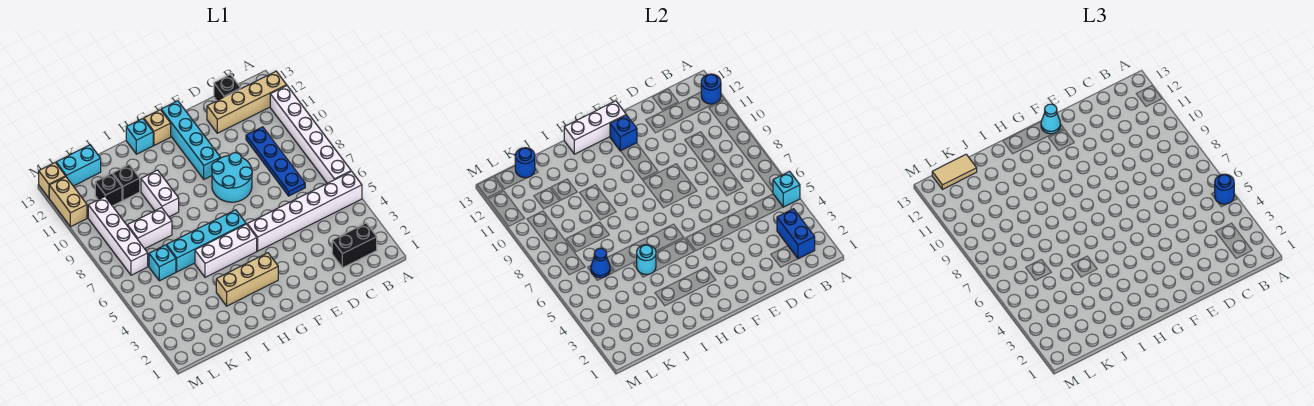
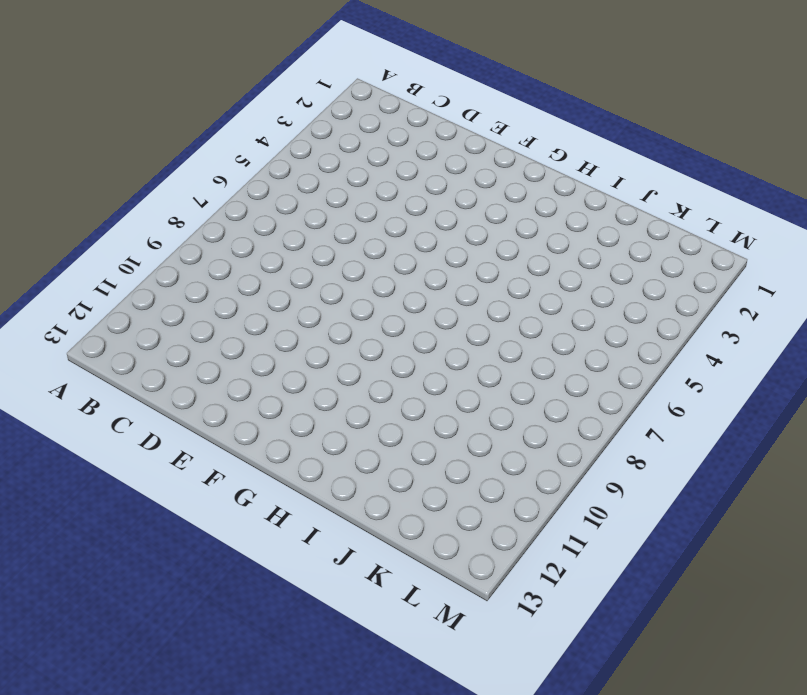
none -> white 1x6 brick [247,171,362,251]
none -> white 1x6 brick [270,86,351,183]
none -> tan 1x4 brick [207,71,287,133]
none -> black 1x2 brick [332,223,377,268]

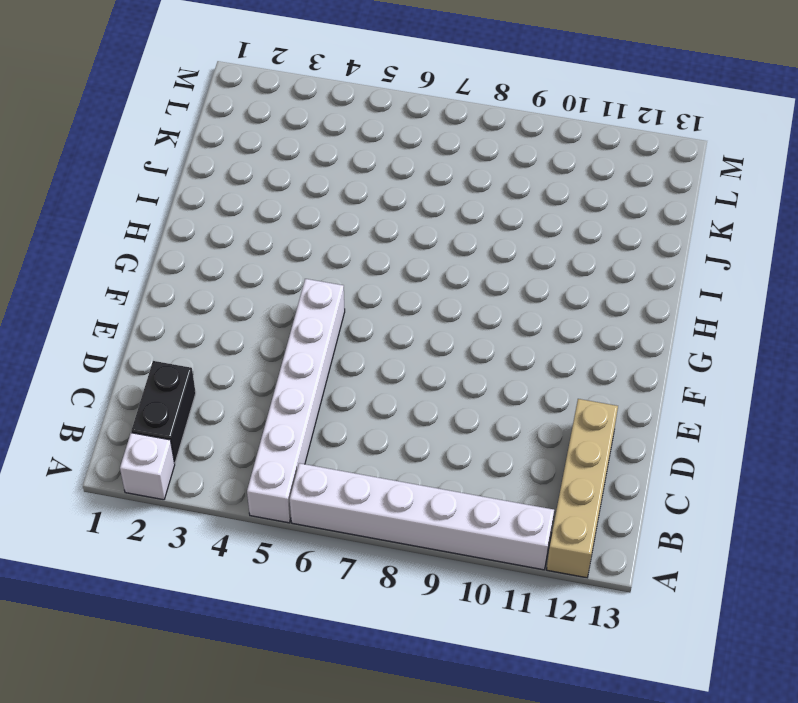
white 1x1 brick [120,433,175,500] -> none
none -> blue 1x4 plate [246,127,305,196]
none -> black 1x1 brick [214,75,241,101]
none -> cyan 2x2 round brick [212,153,252,202]
none -> cyan 1x4 brick [161,101,221,179]

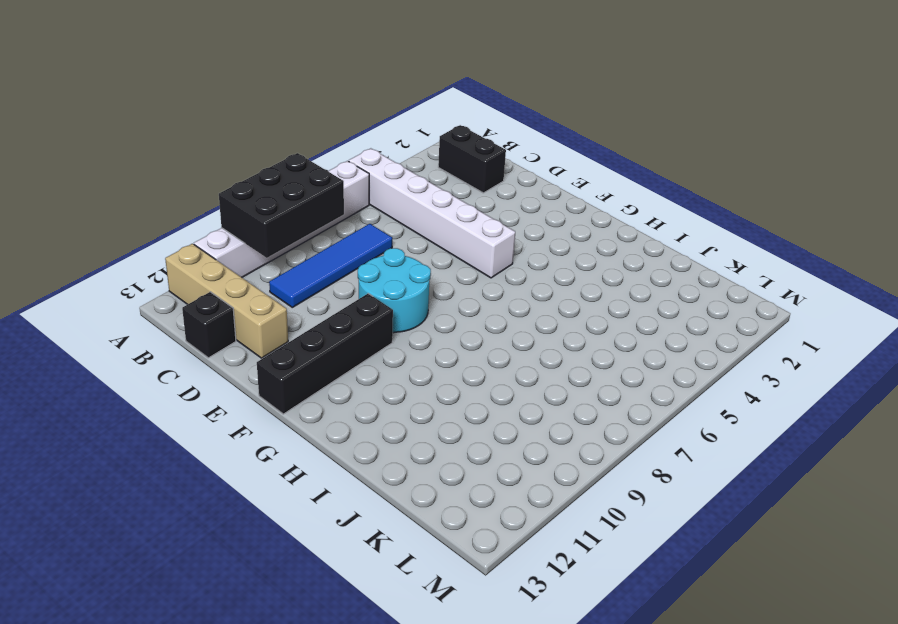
black 2x3 brick [219,153,344,258] -> none
blue 1x4 tile [269,224,392,307] -> blue 1x4 plate [246,127,305,196]
black 1x4 brick [257,294,393,414] -> cyan 1x4 brick [161,101,221,179]
none -> tan 1x3 brick [216,253,278,306]
none -> white 1x3 brick [195,224,257,277]
none -> cyan 1x4 brick [167,210,246,272]
none -> tan 1x1 brick [144,110,171,145]

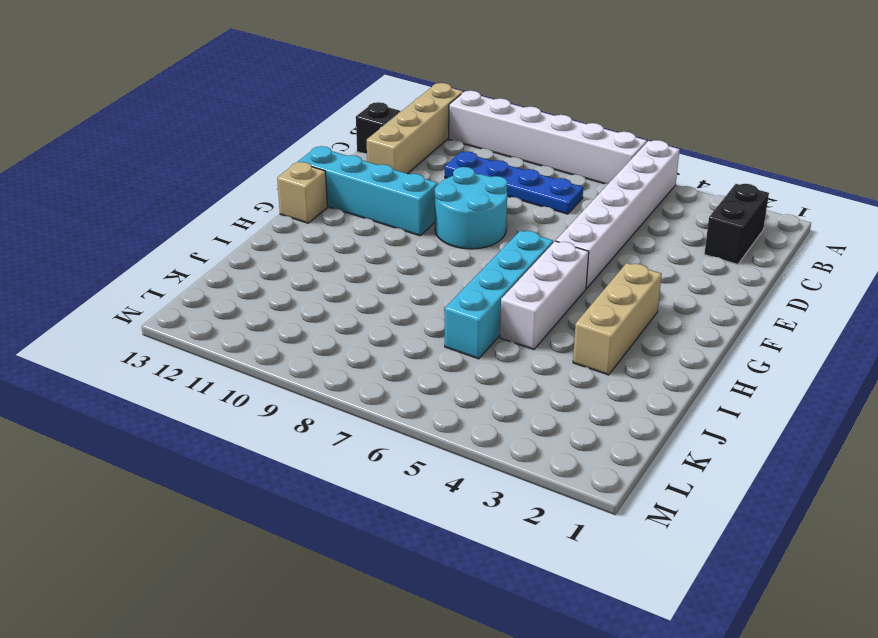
none -> cyan 1x1 brick [126,119,153,154]
none -> white 1x2 brick [141,170,179,217]
none -> white 1x2 brick [128,208,172,249]
none -> black 1x1 brick [113,165,140,200]

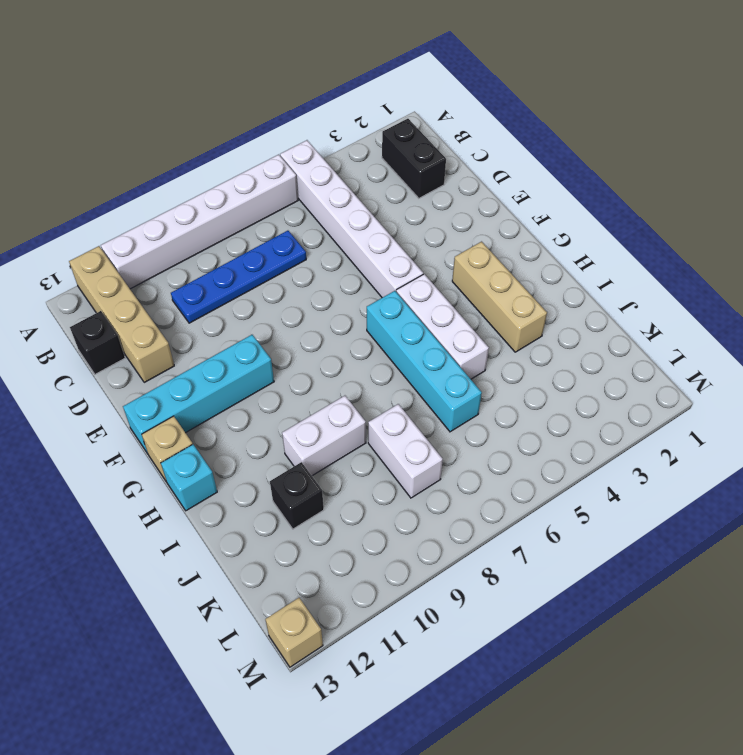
none -> cyan 2x2 round brick [212,153,252,202]
none -> cyan 1x1 brick [149,245,176,281]
none -> black 1x1 brick [95,174,122,206]
none -> cyan 1x2 brick [56,145,101,186]

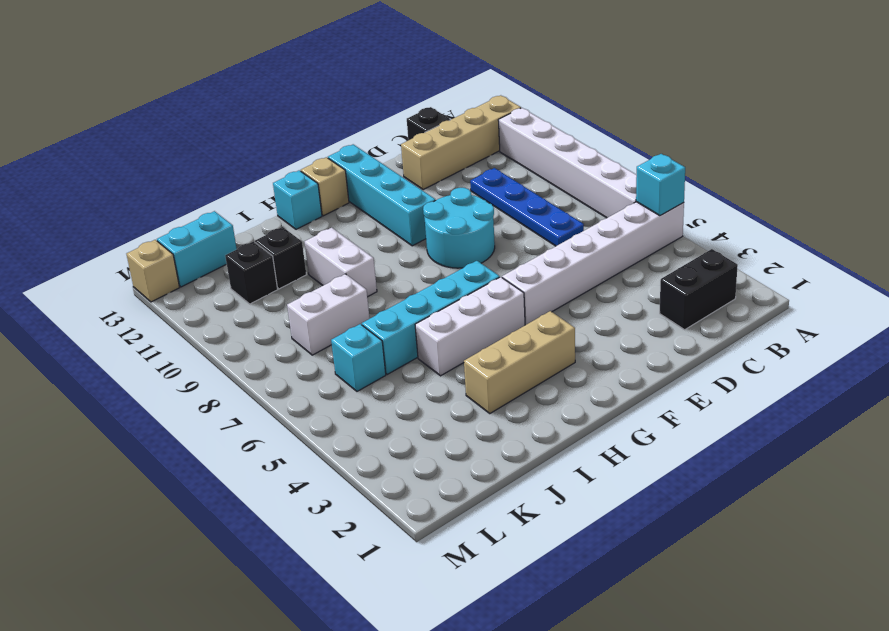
none -> white 1x4 brick [88,197,148,275]
none -> tan 1x2 brick [49,177,87,227]
none -> blue 1x1 round brick [701,74,721,104]
none -> blue 1x2 brick [777,209,815,259]

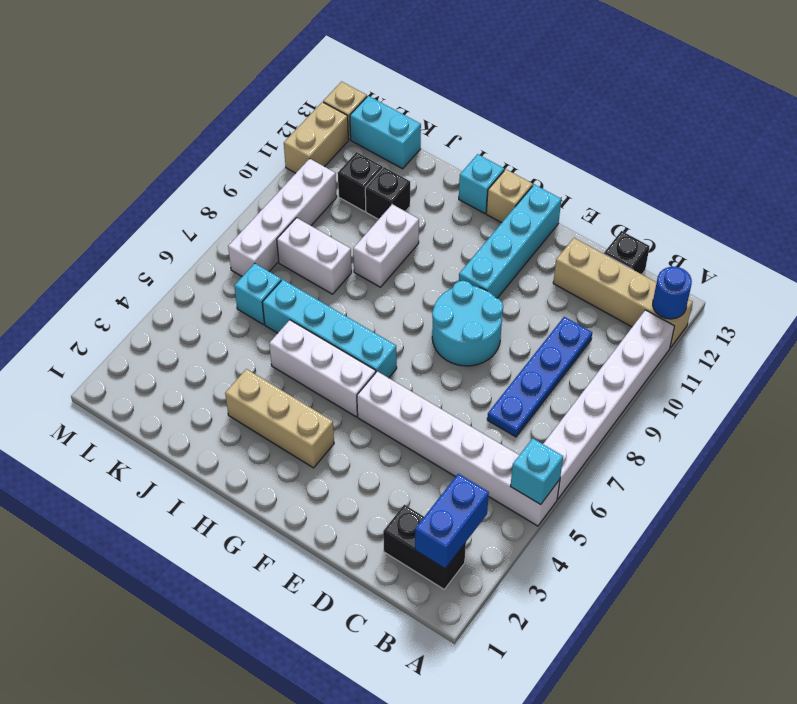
none -> blue 1x1 brick [610,115,637,151]
none -> white 1x3 brick [564,101,626,154]
none -> cyan 1x1 round brick [637,245,656,275]
none -> blue 1x1 cone [591,248,610,278]

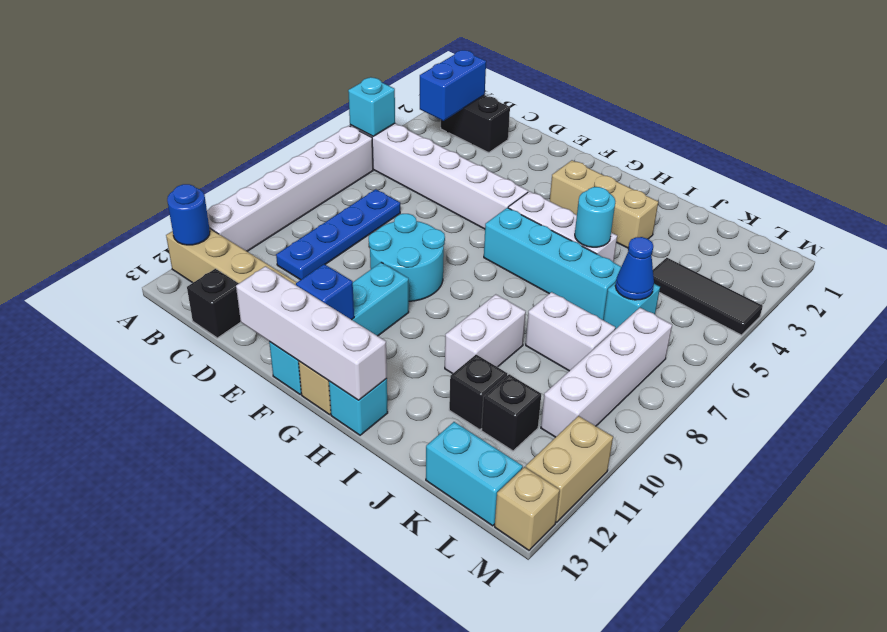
white 1x4 brick [236,266,387,400] -> white 1x3 brick [564,101,626,154]
black 1x3 tile [653,258,763,335] -> none
none -> blue 1x1 round brick [515,148,535,178]
none -> blue 1x1 round brick [1215,174,1234,204]
none -> cyan 1x1 cone [1041,104,1061,134]
none -> tan 1x2 tile [932,154,977,189]

